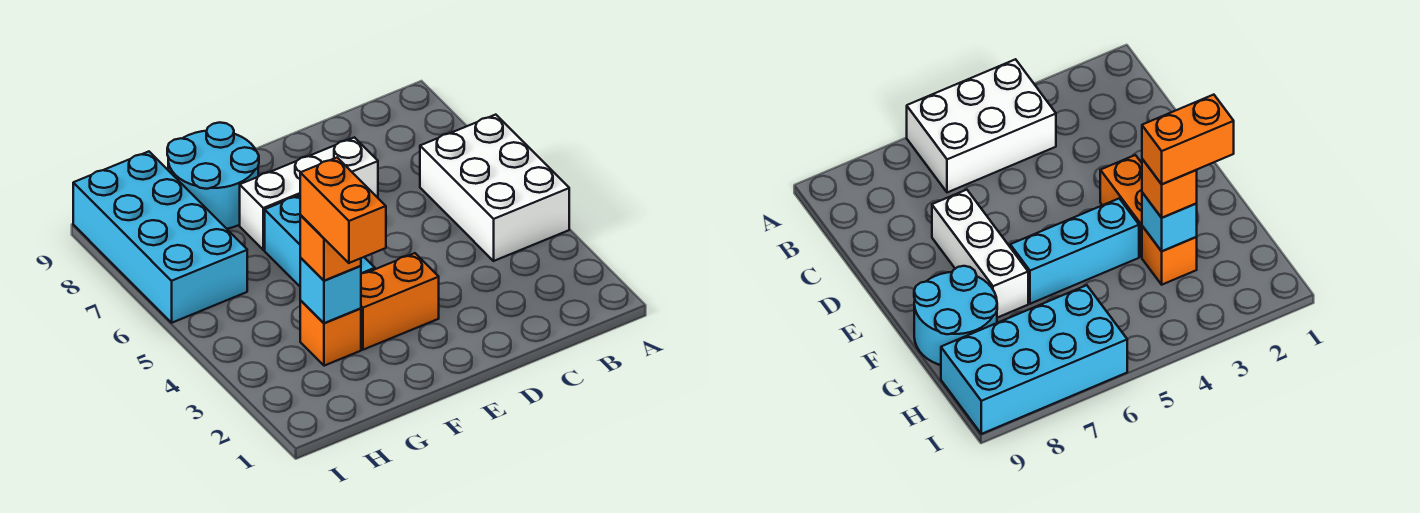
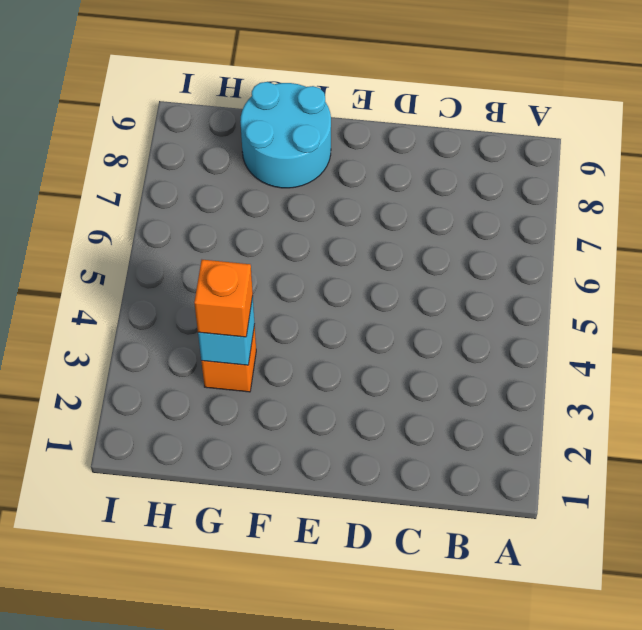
none -> white 2x3 brick [420,115,569,261]
none -> white 1x3 brick [240,137,378,250]

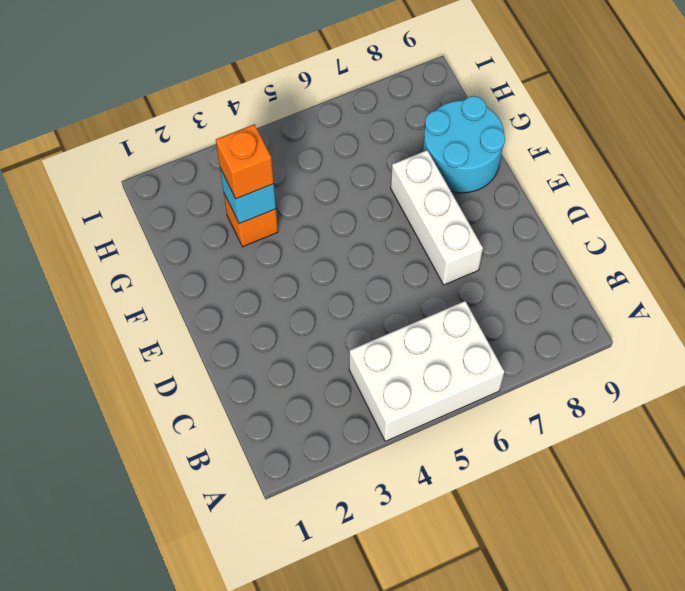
none -> orange 1x2 brick [361,253,439,350]
none -> cyan 1x3 brick [265,195,375,286]

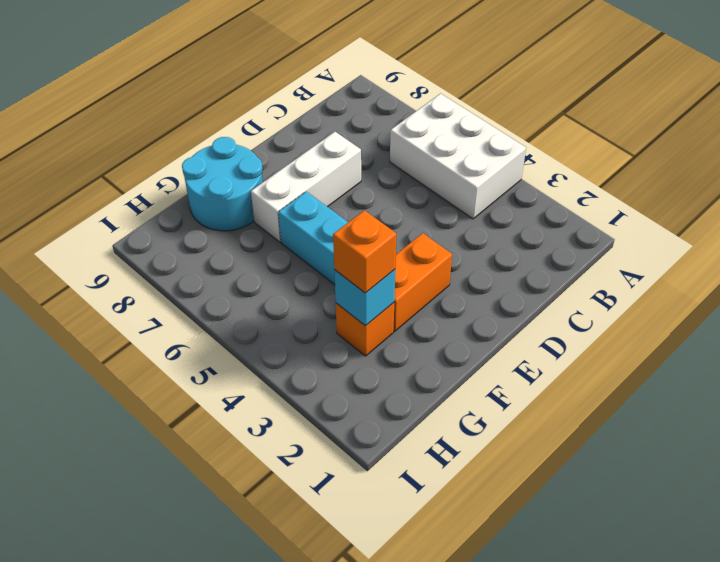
none -> cyan 2x4 brick [73,152,247,323]
none -> orange 1x2 brick [300,158,386,263]

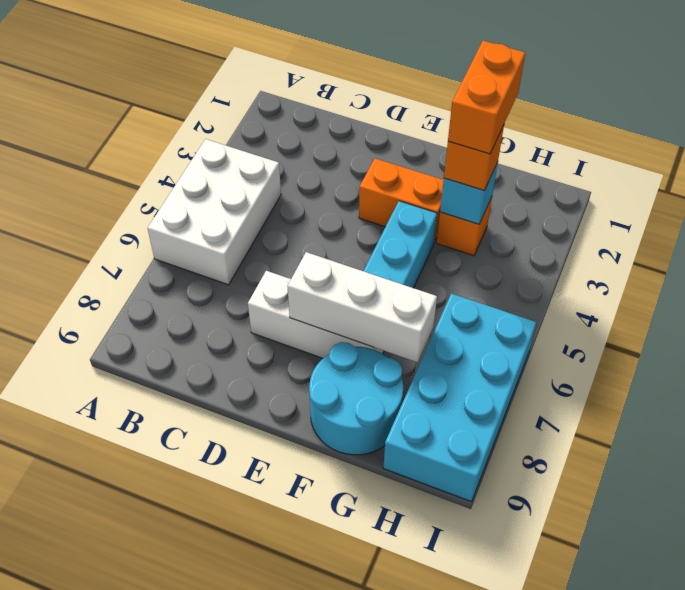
white 1x3 brick [287,252,437,363] -> none

